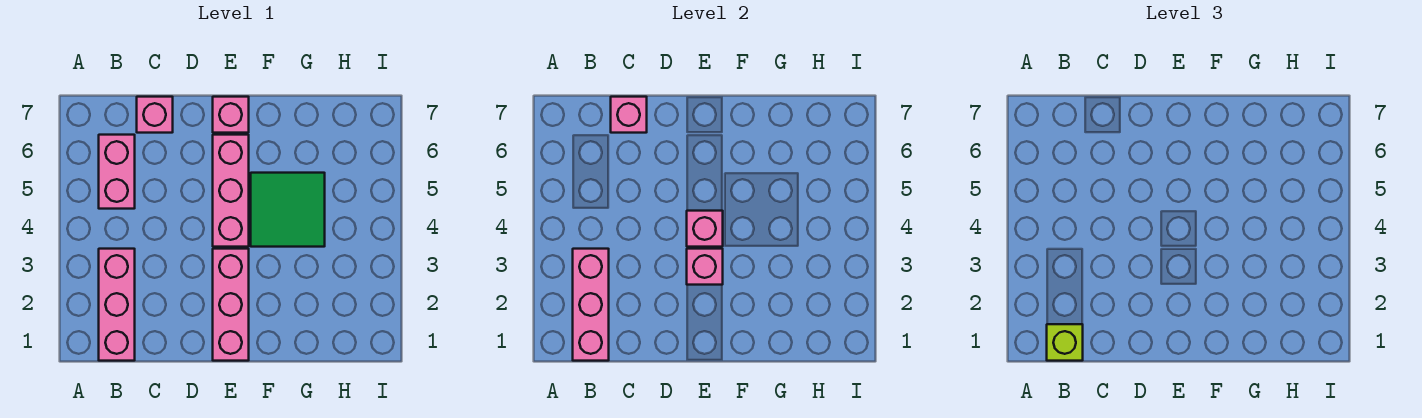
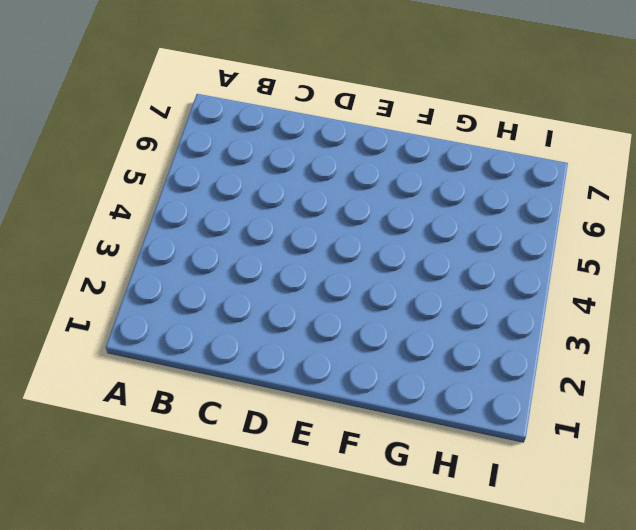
none -> pink 1x3 brick [99,249,135,361]
none -> pink 1x2 brick [99,135,135,209]
none -> pink 1x1 brick [137,97,173,133]

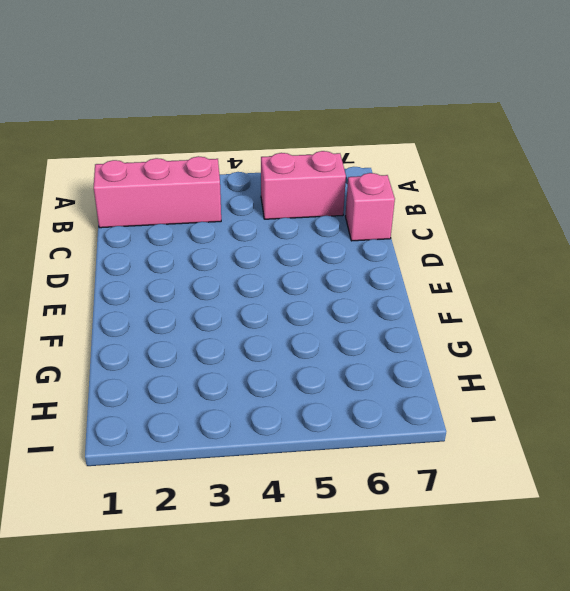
none -> pink 1x3 brick [213,249,249,361]
none -> pink 1x3 brick [213,135,249,247]
none -> pink 1x1 brick [213,97,249,133]

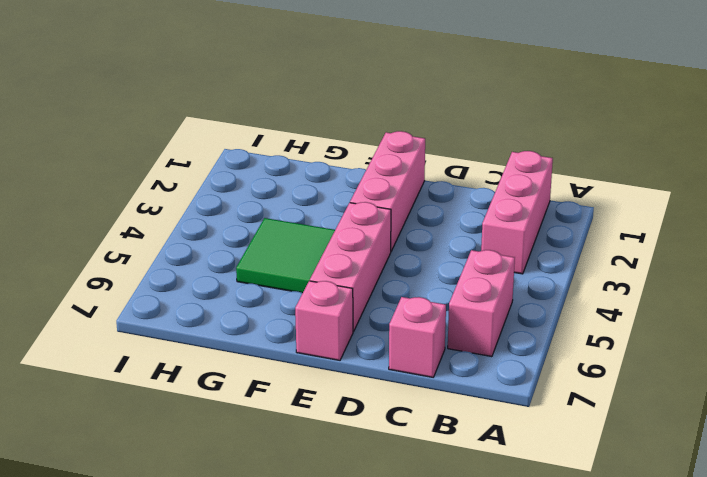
none -> pink 1x3 brick [573,249,609,361]
none -> pink 1x1 brick [611,97,647,133]
none -> pink 1x1 brick [687,249,723,285]

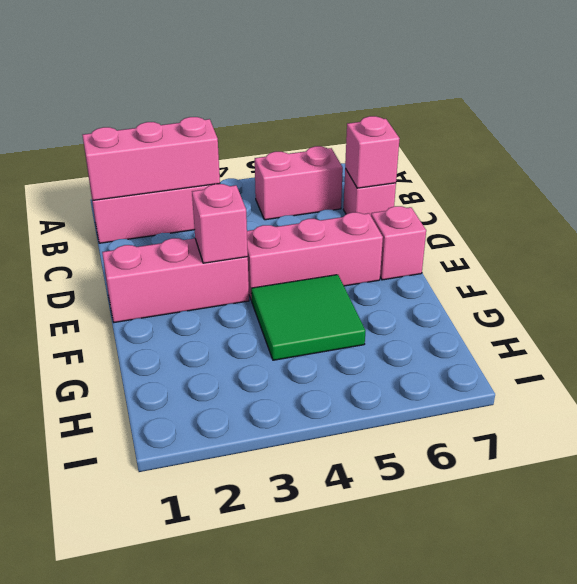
none -> pink 1x1 brick [687,211,723,247]
none -> lime 1x1 brick [1047,324,1083,361]

